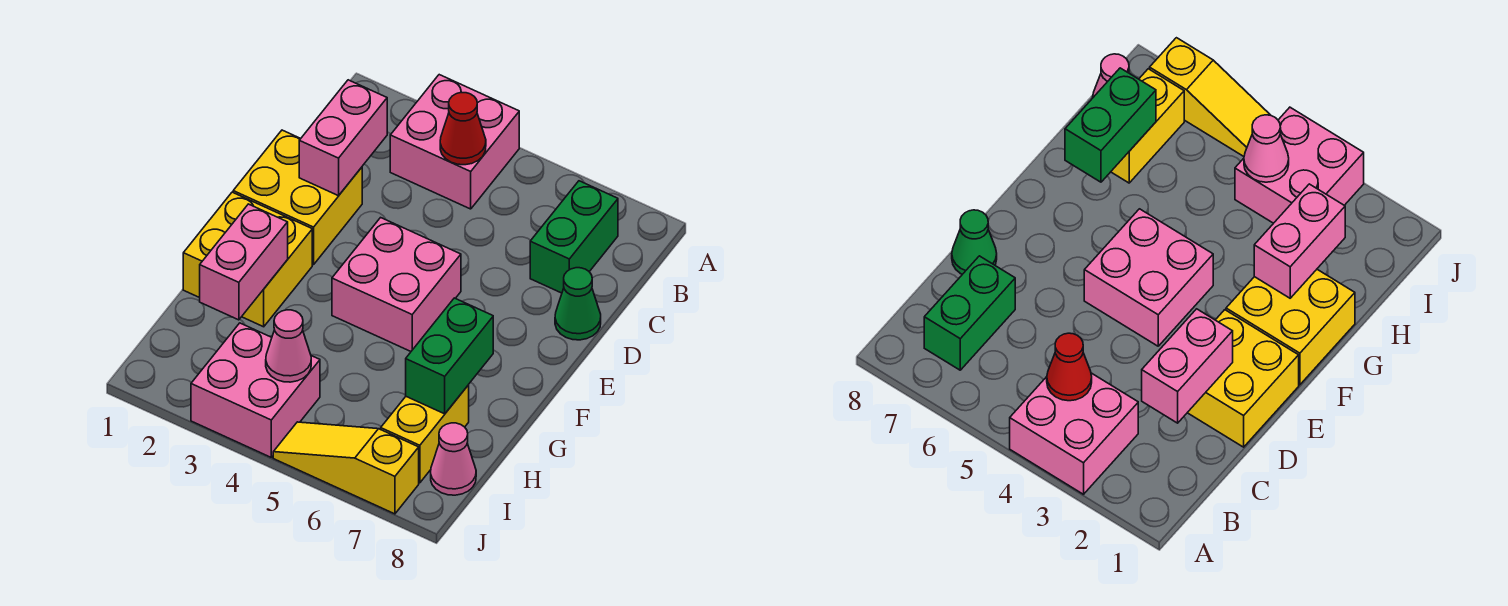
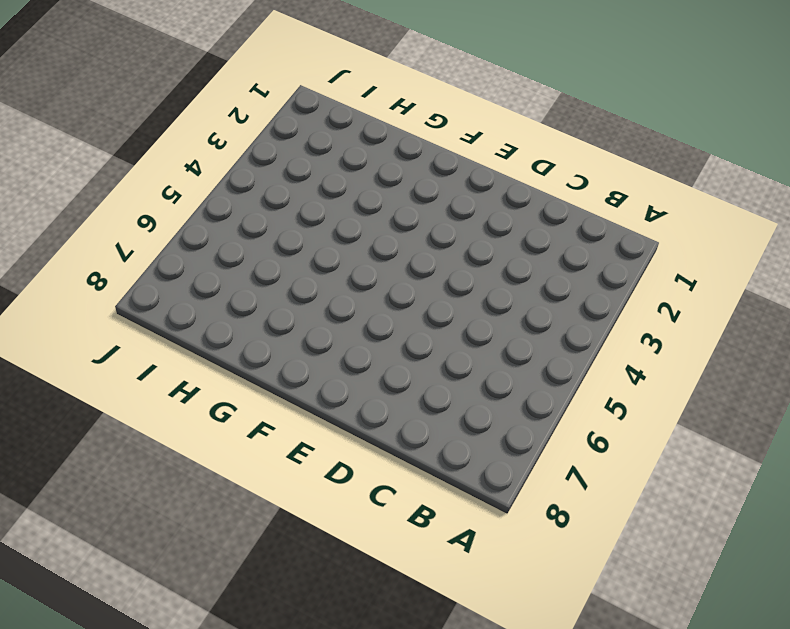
none -> pink 2x2 brick [390,75,519,209]
none -> green 1x2 brick [530,181,618,293]
none -> yellow 2x2 brick [233,130,362,265]

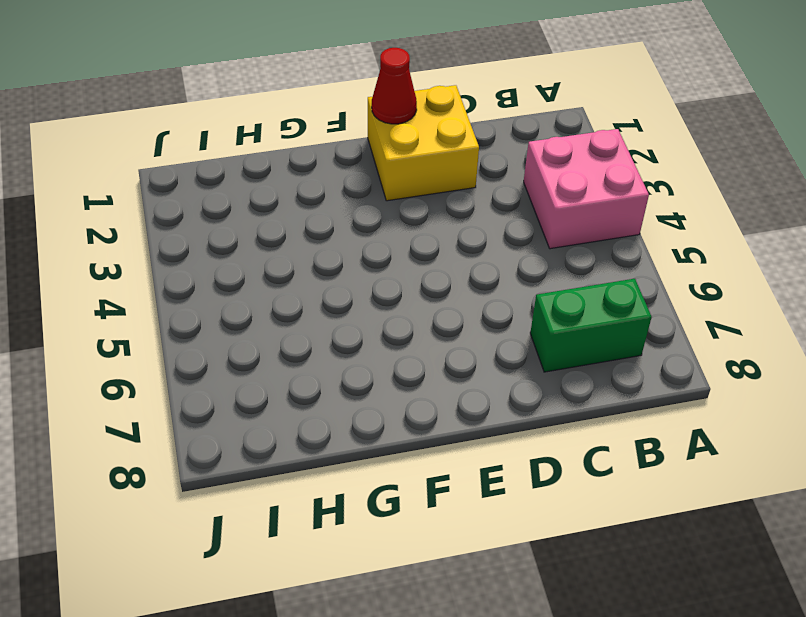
red 1x1 cone [372,48,417,124] -> red 1x1 cone moved to [440,93,486,165]
none -> green 1x1 cone [555,268,601,340]
none -> pink 2x2 brick [332,218,461,351]
none -> yellow 2x2 brick [183,192,312,327]

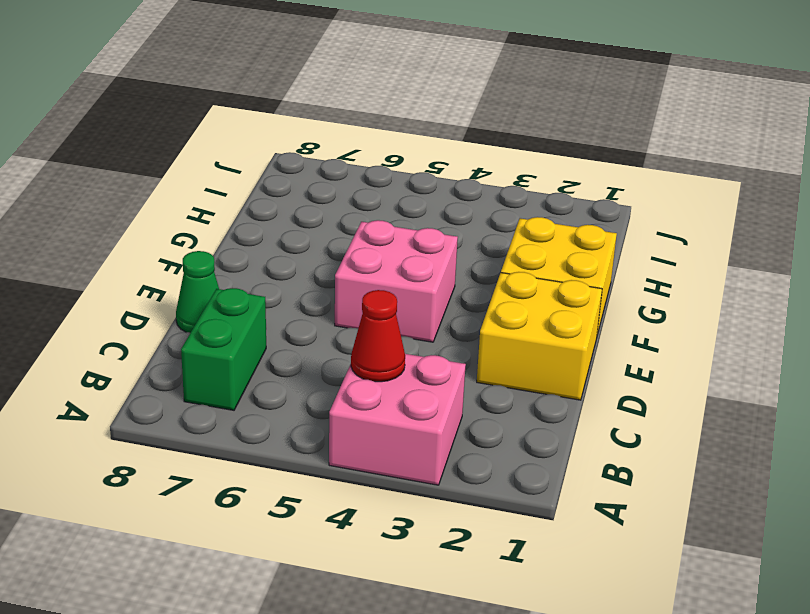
none -> yellow 1x2 brick [381,385,469,483]
none -> pink 2x2 brick [191,323,320,457]
none -> pink 1x1 cone [431,423,476,495]

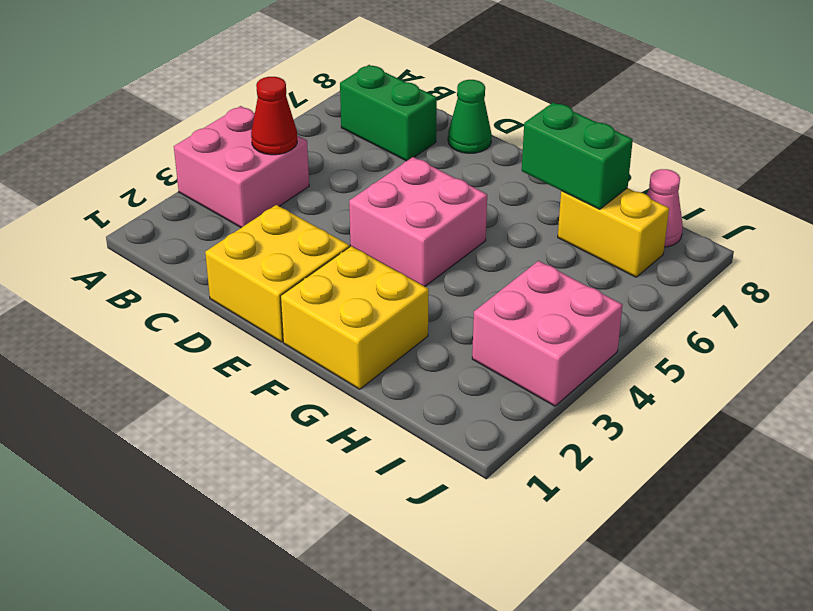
none -> yellow 1x3 slope [273,422,419,514]
none -> pink 1x2 brick [299,80,387,196]
none -> pink 1x2 brick [200,204,288,320]

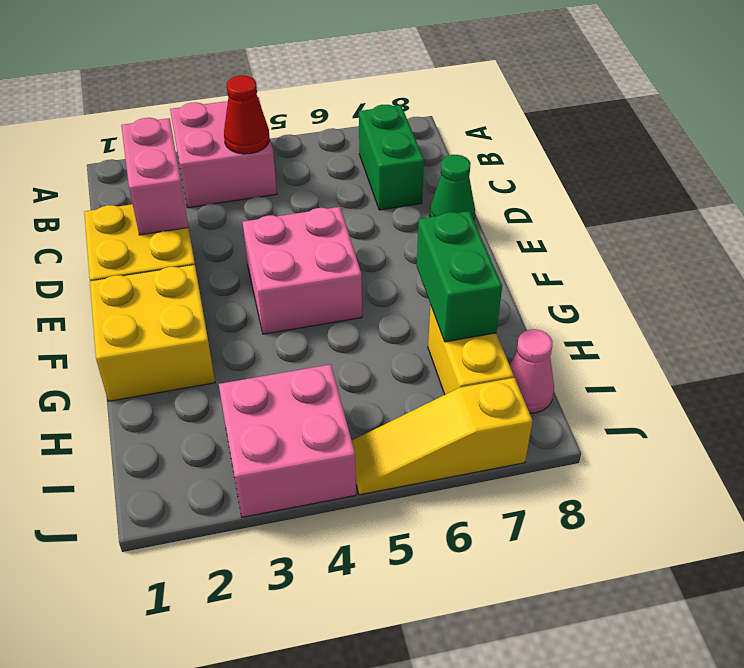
none -> pink 1x2 brick [200,204,288,320]
none -> pink 1x1 cone [266,310,311,382]

